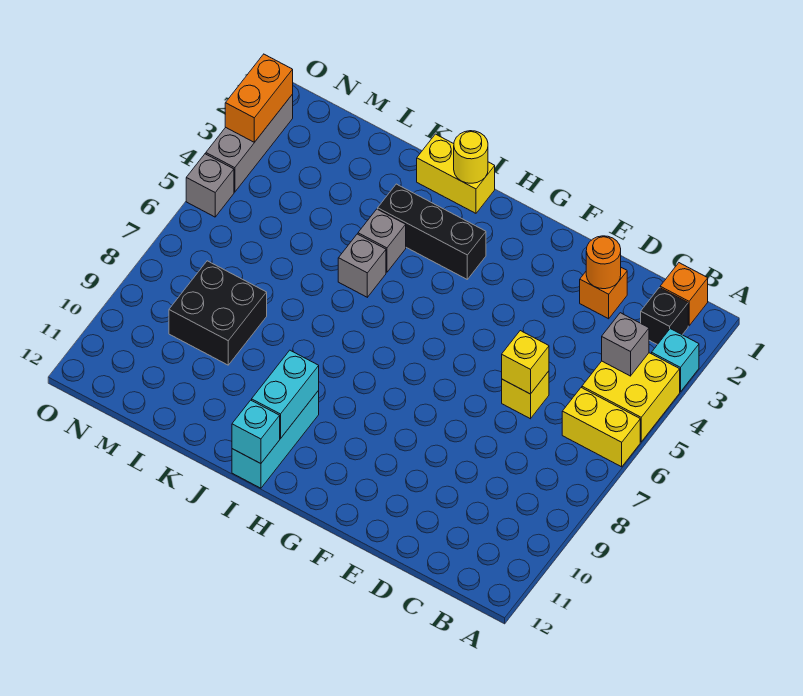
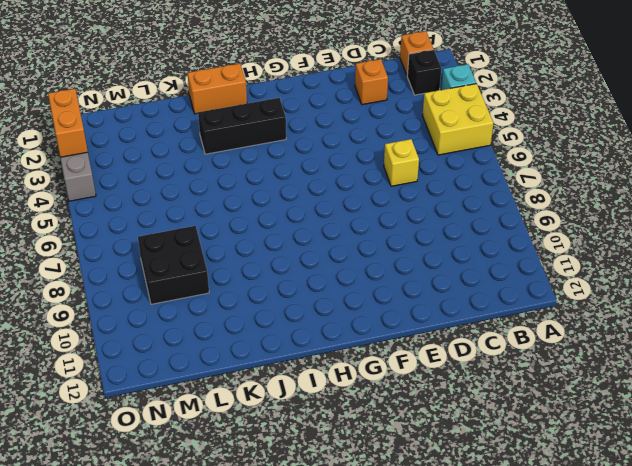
orange 1x2 brick [187,63,247,114] -> yellow 1x2 brick [417,134,495,213]
none -> yellow 1x2 brick [562,388,640,467]
none -> cyan 1x3 brick [232,391,319,488]
none -> grey 1x1 brick [358,209,406,272]

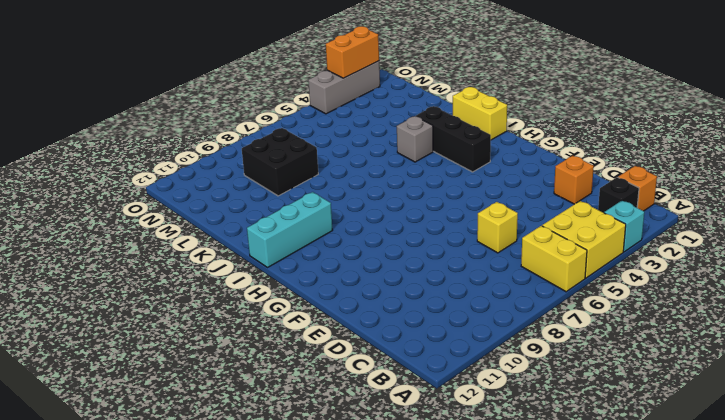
none -> grey 1x1 brick [338,234,386,297]
none -> grey 1x1 brick [186,154,234,217]
none -> grey 1x1 brick [602,313,649,376]

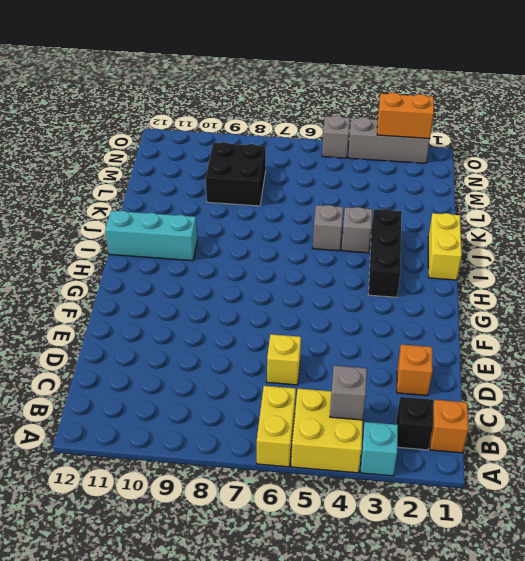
none -> orange 1x1 round brick [586,236,621,289]
none -> yellow 1x1 brick [502,331,549,394]
none -> yellow 1x1 round brick [454,131,488,183]

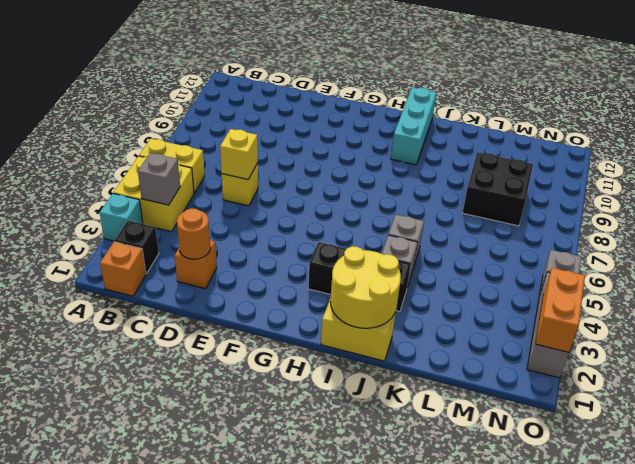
yellow 2x2 round brick [330,246,401,328] -> yellow 1x1 round brick [454,131,488,183]
none -> cyan 1x2 brick [252,350,319,438]
none -> cyan 1x1 brick [232,400,280,464]

